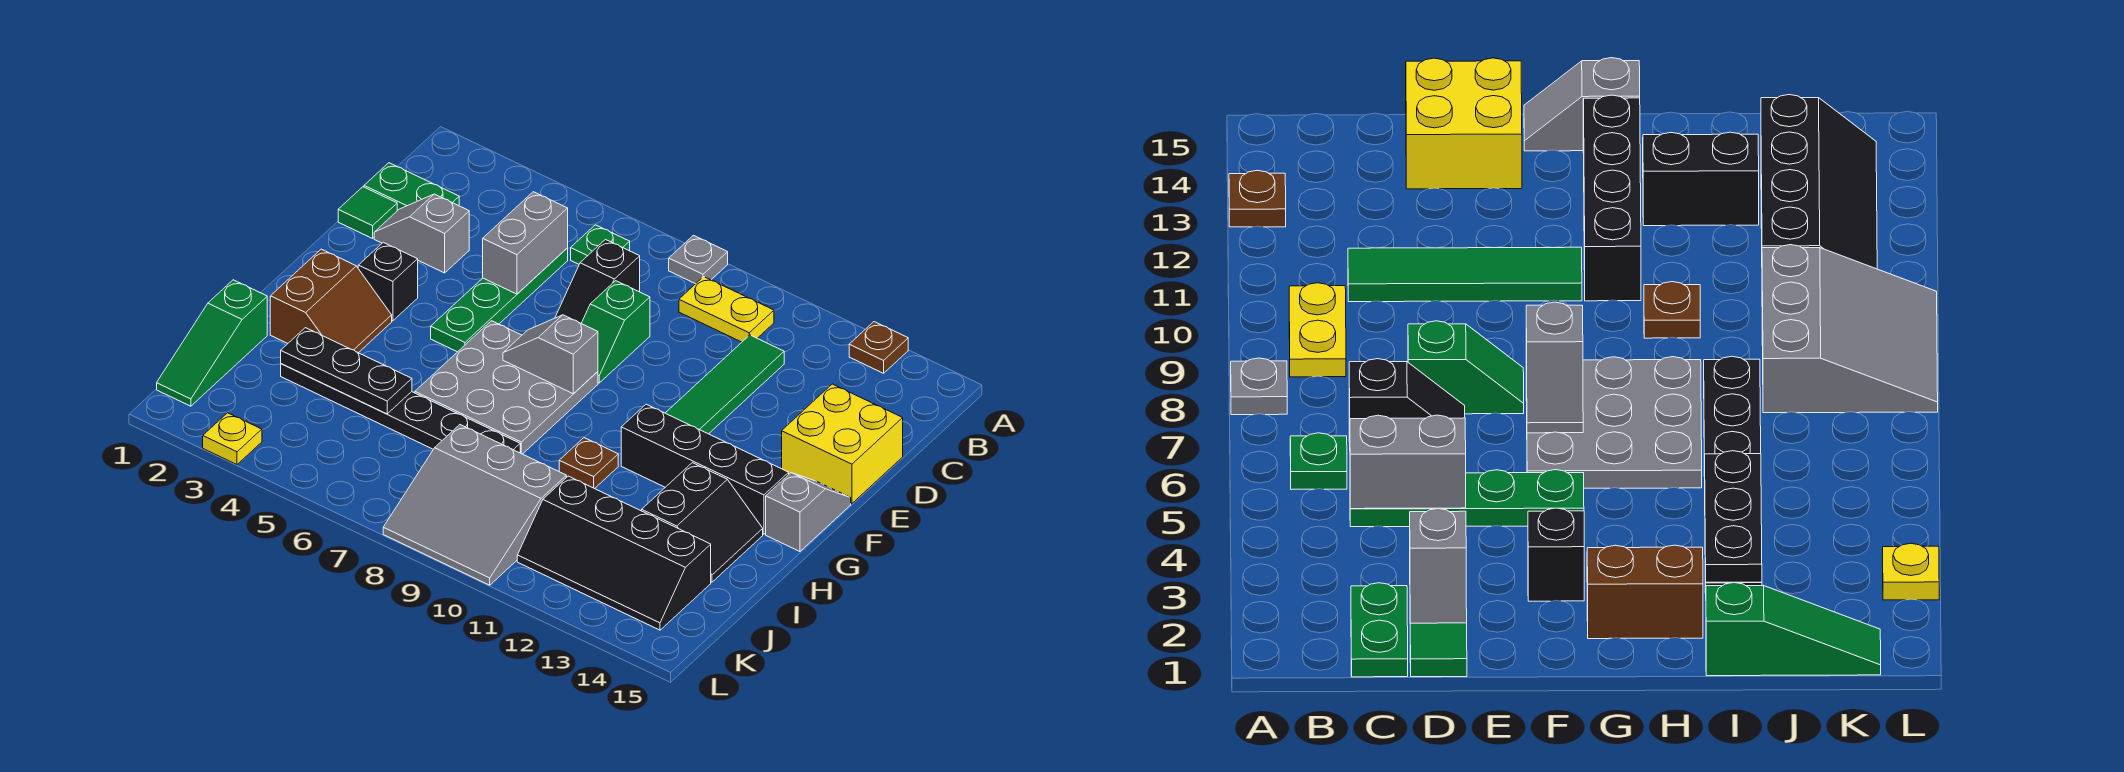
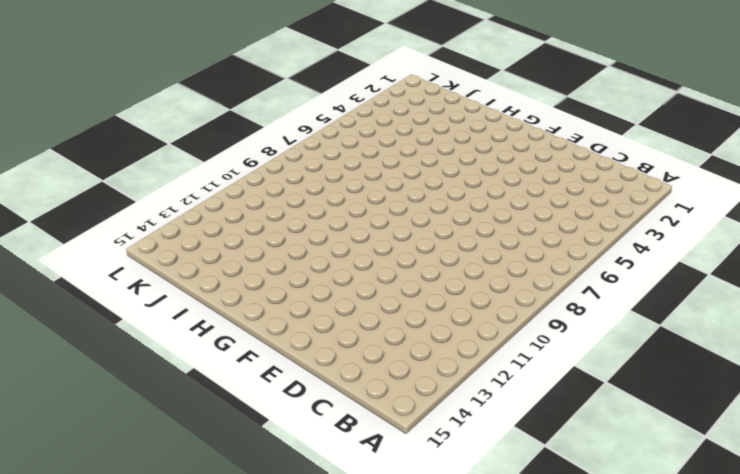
none -> grey 1x1 plate [669,235,728,284]
none -> brown 1x1 plate [849,322,908,373]
none -> green 1x1 plate [571,225,630,264]

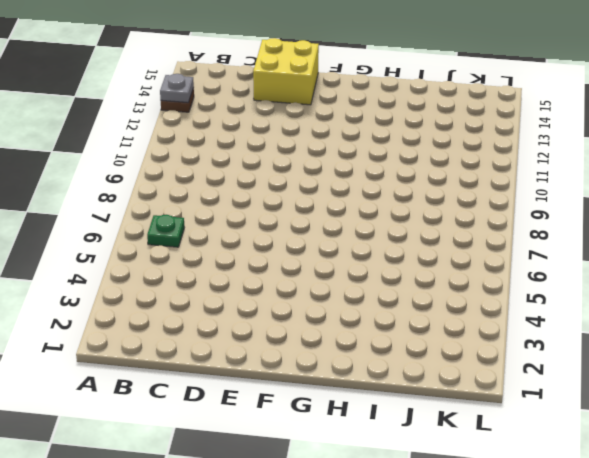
grey 1x1 plate [160,74,194,103] -> grey 1x1 plate moved to [669,235,728,284]
none -> yellow 1x2 plate [679,277,774,342]
none -> green 1x2 plate [364,163,459,211]
none -> green 1x4 plate [431,248,568,352]

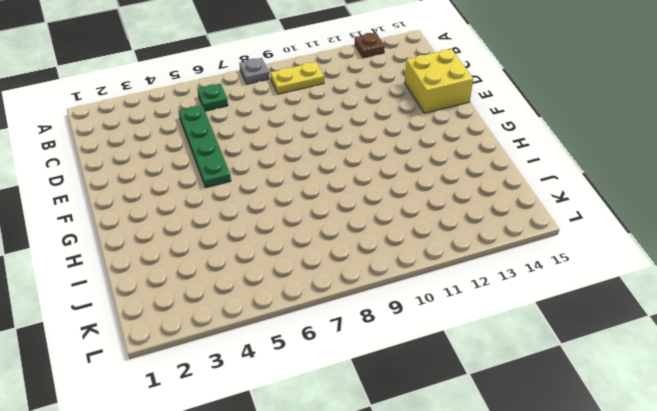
none -> green 1x2 plate [364,163,459,211]
none -> black 1x2 slope [555,240,640,323]
none -> green 1x4 tile [666,335,784,434]

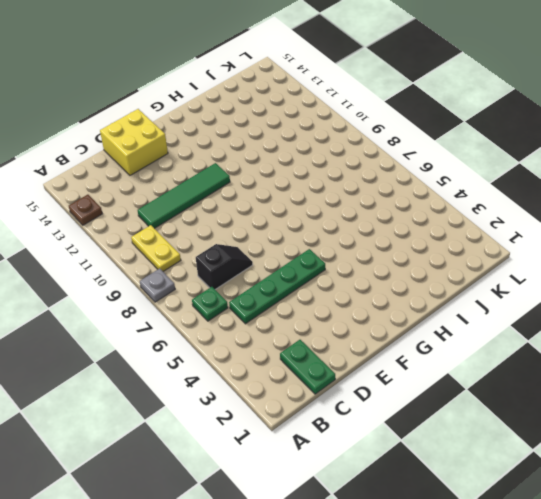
none -> green 1x1 tile [338,187,397,238]
none -> grey 1x2 slope [374,194,469,273]
none -> green 1x2 slope [581,281,650,383]

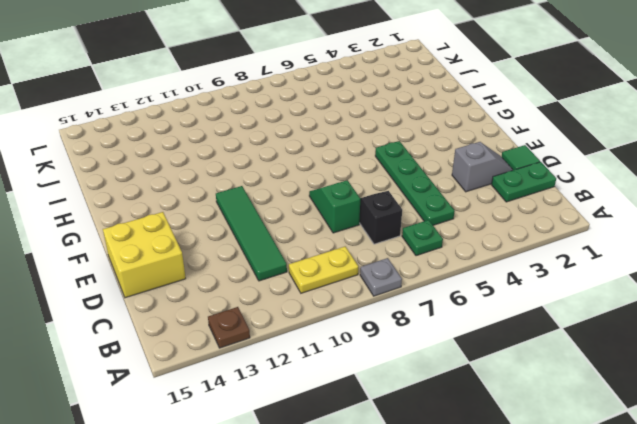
none -> black 1x1 brick [358,242,418,321]
none -> grey 3x3 plate [415,321,598,454]
none -> grey 1x2 slope [766,473,851,551]

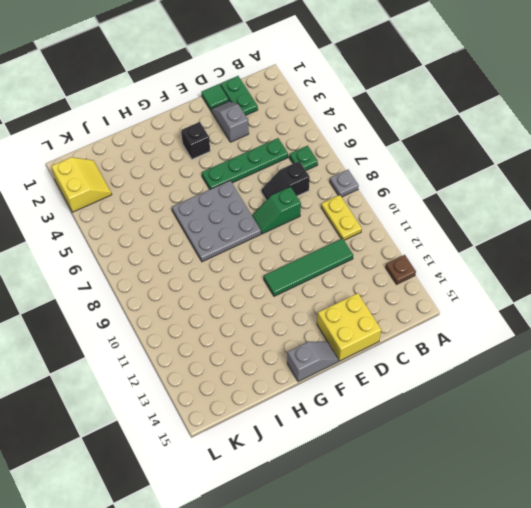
yellow 2x2 slope [51,157,112,212] -> yellow 1x1 plate [203,413,262,465]
none -> brown 2x2 slope [270,249,392,353]
none -> black 1x4 brick [621,404,789,534]
none -> brown 1x1 plate [559,438,618,489]

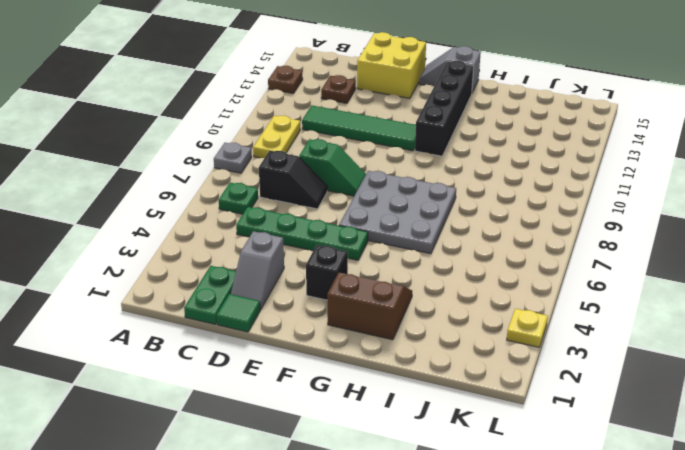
brown 1x1 plate [321,75,356,103] -> brown 1x1 plate moved to [559,438,618,489]
none -> black 2x2 slope [642,463,763,582]
none -> green 1x3 slope [157,280,267,406]
none -> black 1x6 plate [281,364,520,453]

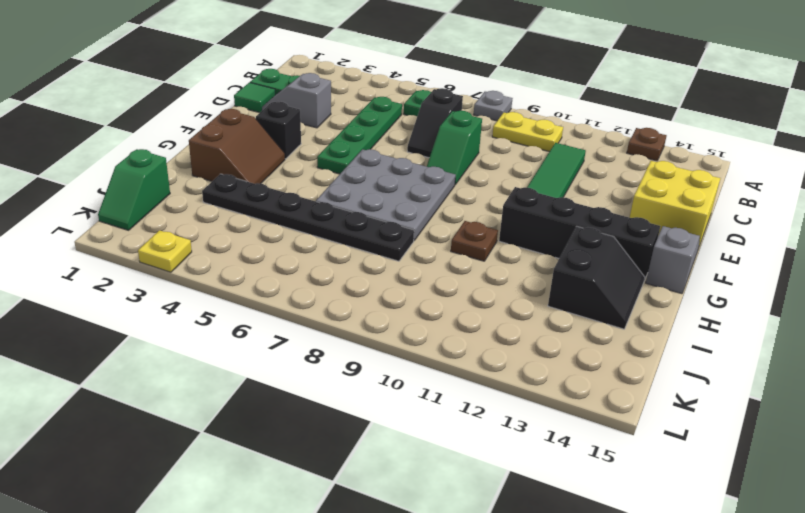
green 1x2 slope [98,149,170,230] -> green 1x3 slope [157,280,267,406]
none -> grey 3x3 slope [383,425,566,585]
none -> black 2x4 slope [517,476,711,630]
none -> grey 1x2 brick [483,192,568,294]

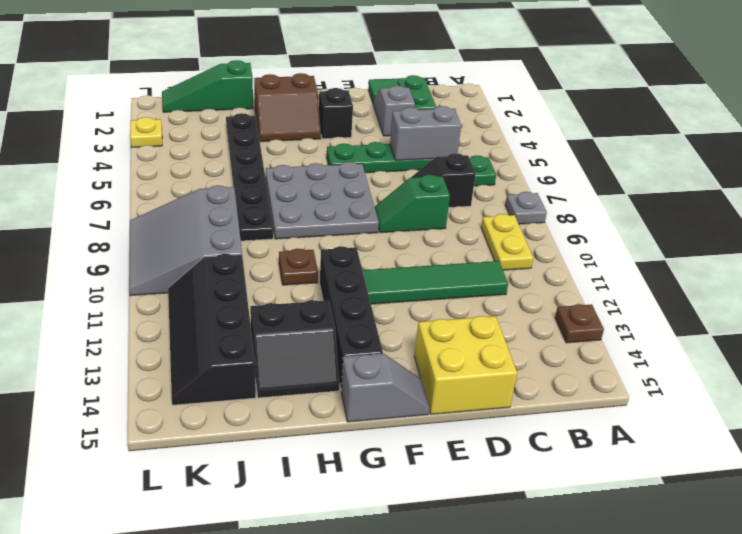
none -> grey 1x2 slope [503,315,598,394]
none -> black 1x3 plate [281,328,412,414]

